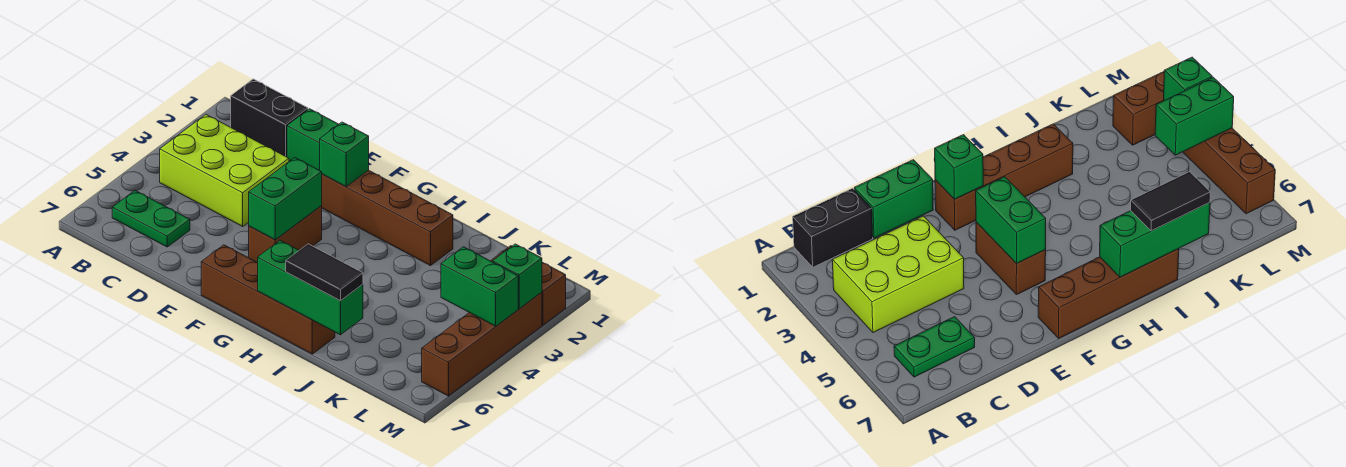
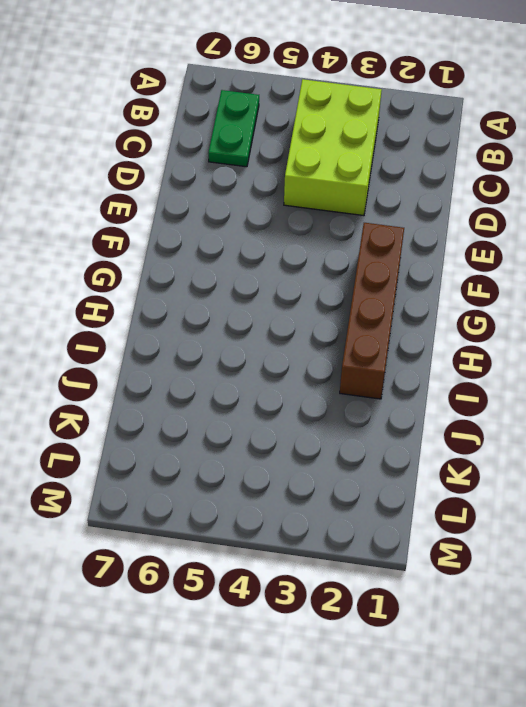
none -> black 1x2 brick [231,79,308,157]
none -> green 1x2 brick [287,109,339,170]
none -> brown 1x2 brick [249,206,322,263]

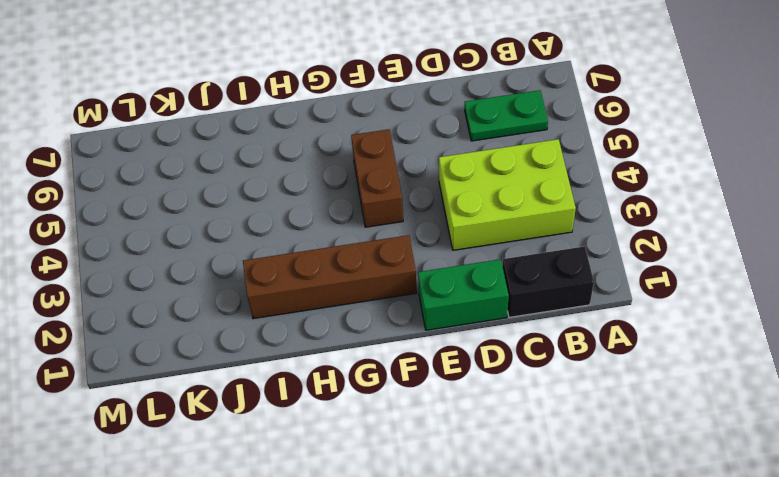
none -> brown 1x4 brick [201,245,335,354]
none -> brown 1x2 brick [491,246,566,325]
none -> brown 1x4 brick [422,292,542,396]

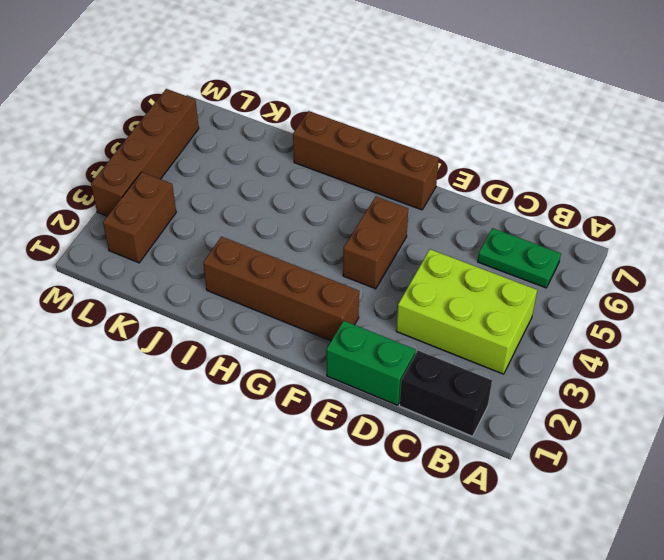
brown 1x2 brick [103,172,176,263] -> brown 1x2 brick turned to [491,246,566,325]
none -> green 1x1 brick [320,122,369,187]
none -> green 1x2 brick [249,158,322,240]
none -> green 1x3 brick [258,241,363,335]

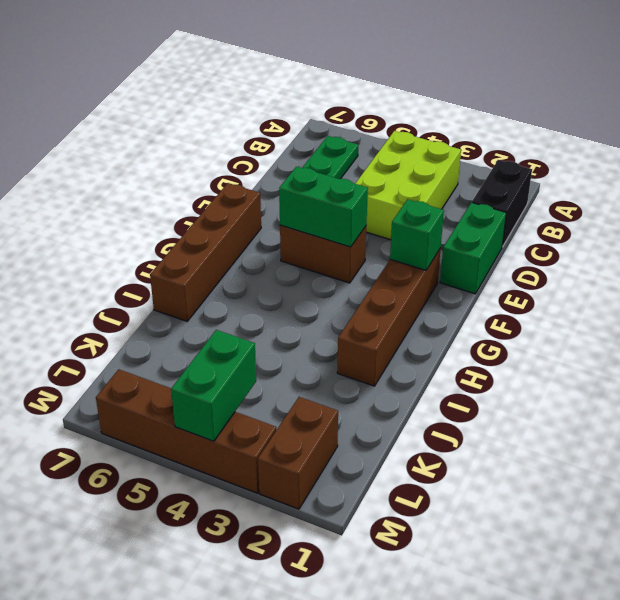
none -> green 1x3 brick [258,241,363,335]
none -> green 1x1 brick [493,244,542,309]
none -> black 1x2 tile [286,244,363,301]

